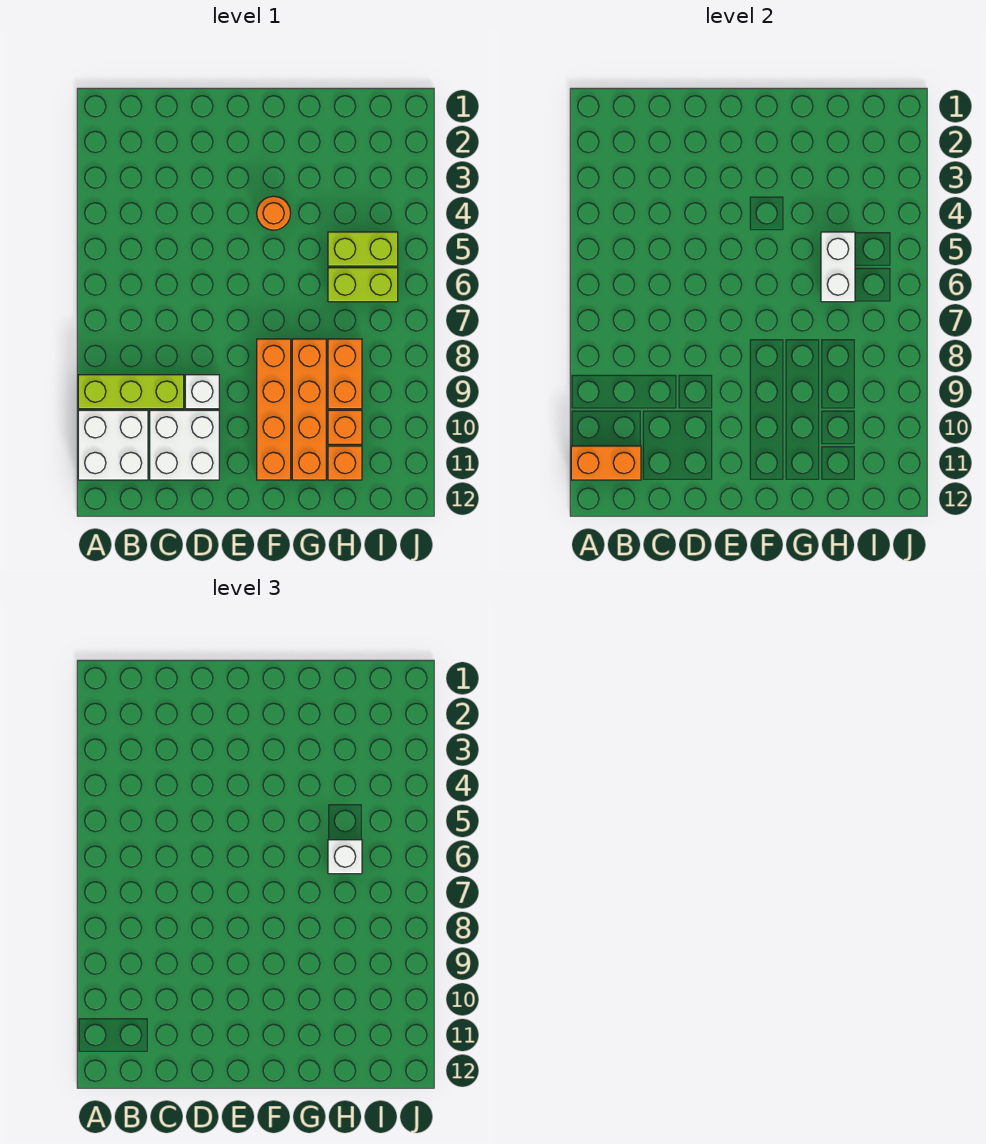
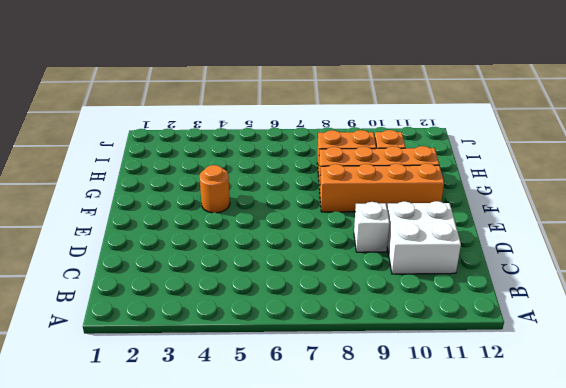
none -> lime 1x3 brick [78,375,184,409]
none -> white 2x2 brick [78,410,148,480]
none -> lime 1x2 brick [328,232,398,266]

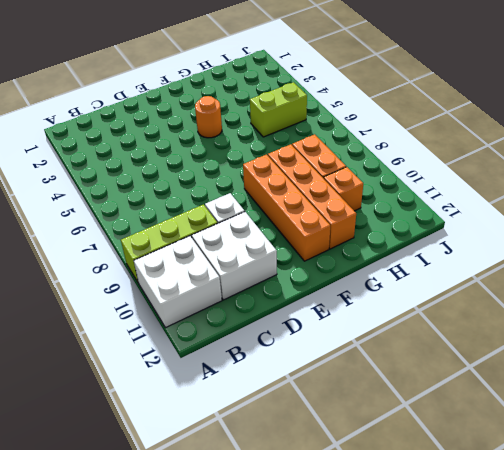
none -> lime 1x2 brick [328,268,398,302]
none -> orange 1x1 brick [328,446,362,480]
none -> orange 1x2 brick [571,446,641,480]

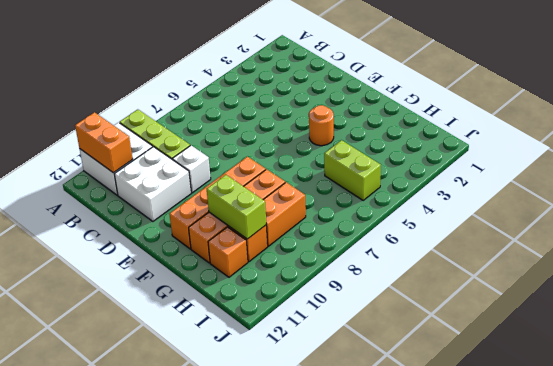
lime 1x2 brick [207,175,266,239] -> lime 1x2 brick moved to [328,268,398,302]
none -> white 1x2 brick [821,232,855,302]
none -> white 1x1 brick [328,840,362,874]

